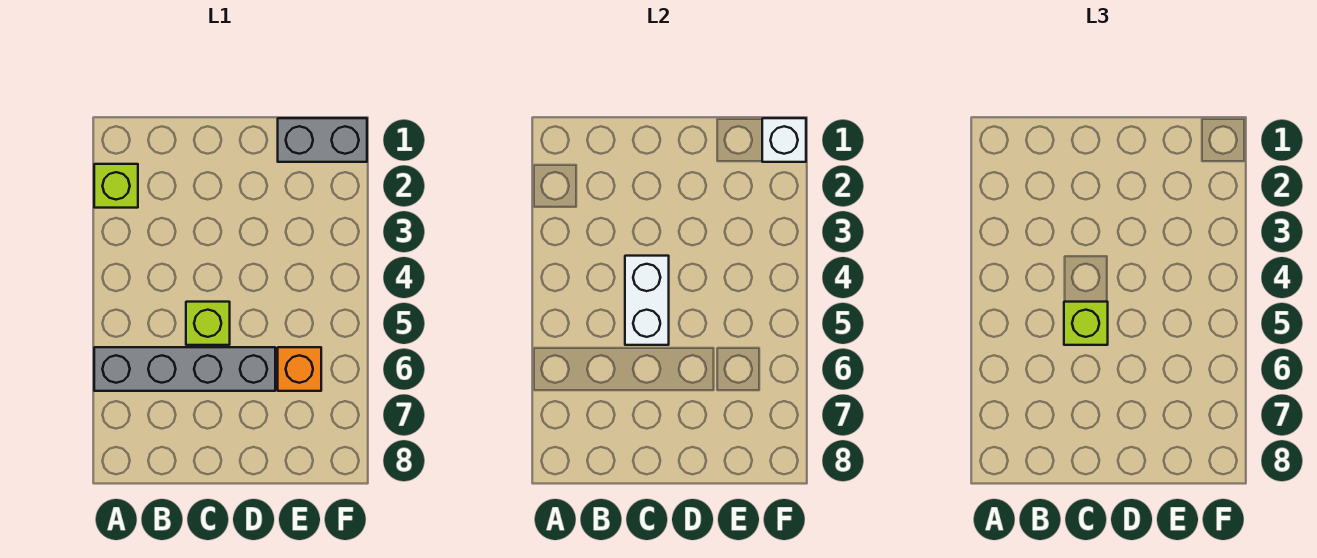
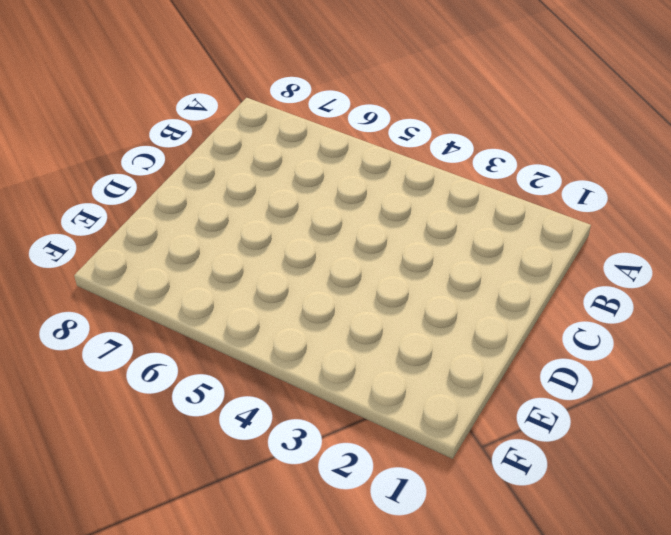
none -> lime 1x1 brick [94,164,138,208]
none -> grey 1x4 brick [94,347,275,391]

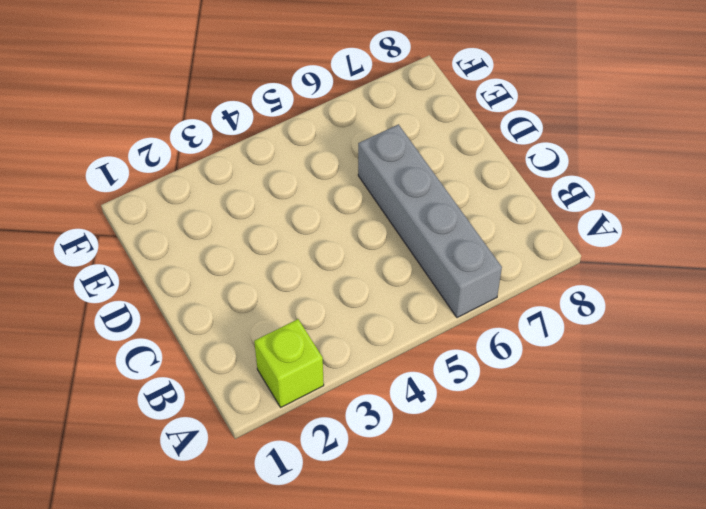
none -> lime 1x1 brick [186,302,230,345]
none -> grey 1x2 brick [278,118,367,162]

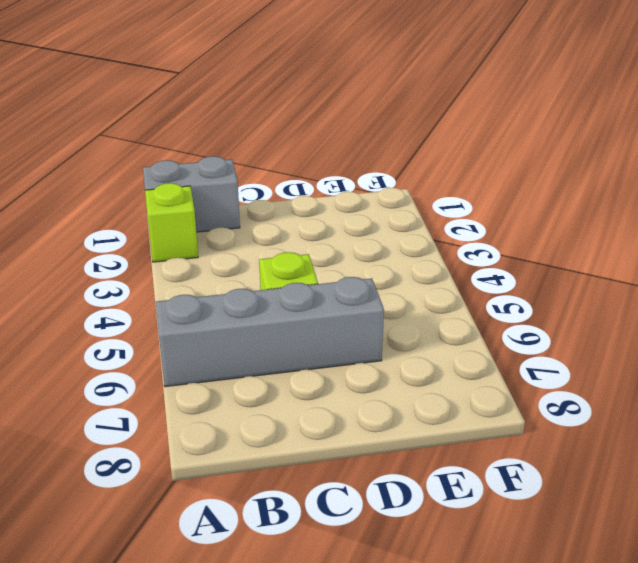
grey 1x2 brick [143,156,240,232] -> grey 1x2 brick moved to [278,118,367,162]
none -> orange 1x1 brick [278,347,321,391]
none -> white 1x2 brick [625,256,669,345]

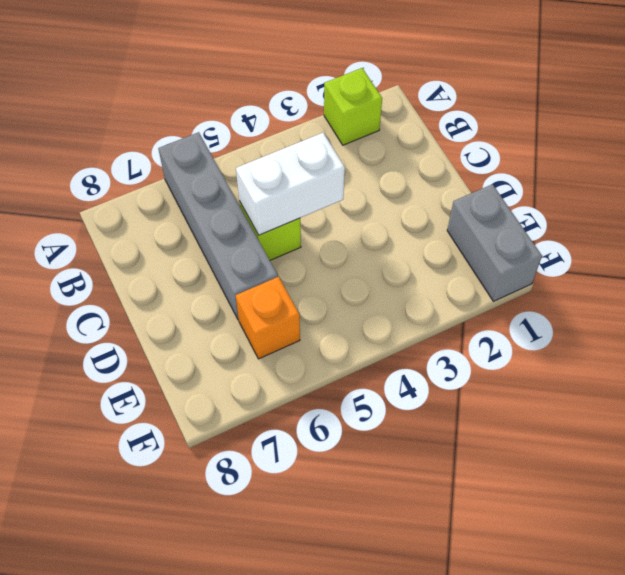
none -> white 1x1 brick [762,118,806,162]
none -> lime 1x1 brick [1064,302,1108,345]

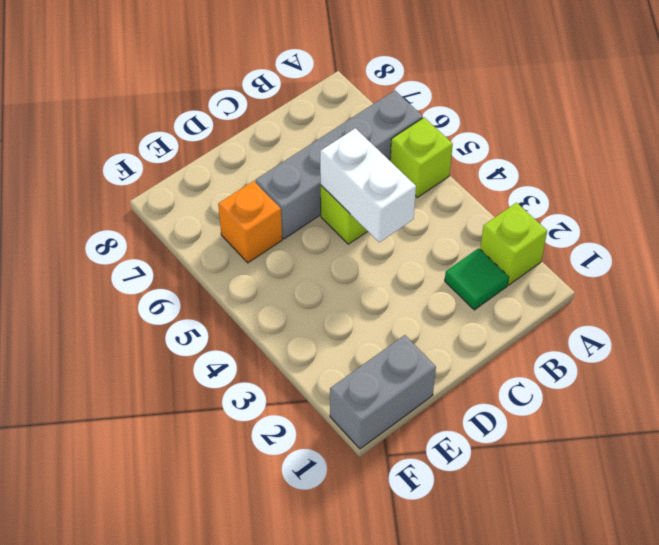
lime 1x1 brick [390,117,453,198] -> lime 1x1 brick moved to [1064,302,1108,345]
green 1x1 tile [445,248,509,310] -> none
none -> white 1x1 brick [762,118,806,162]

